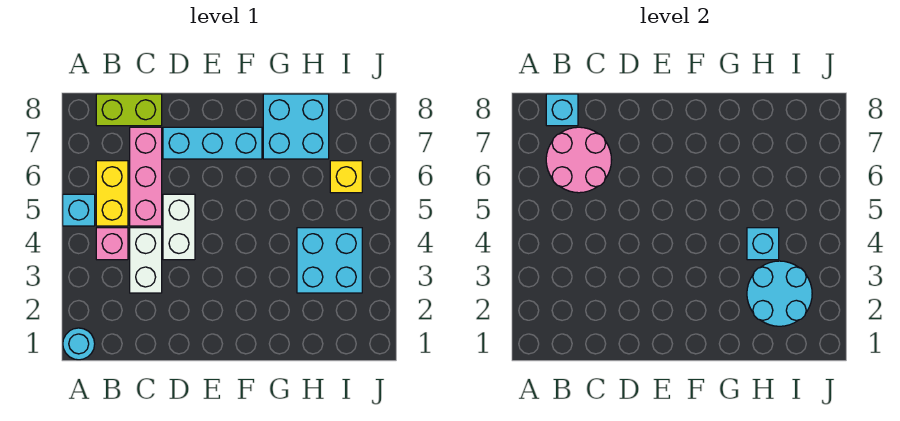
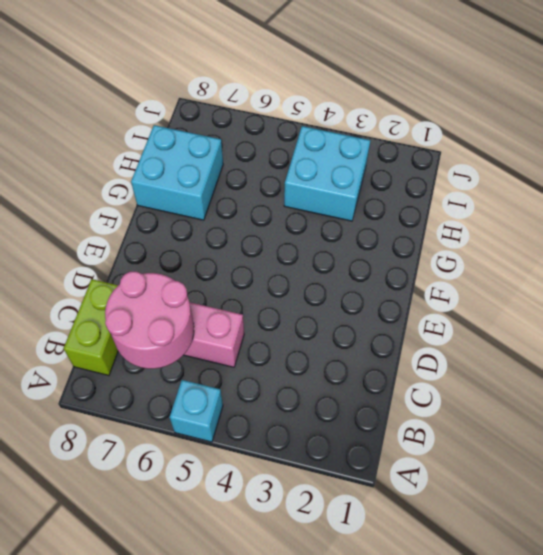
none -> cyan 1x1 round brick [63,328,95,360]
none -> pink 1x1 brick [96,228,128,260]
none -> yellow 1x2 brick [96,161,128,226]

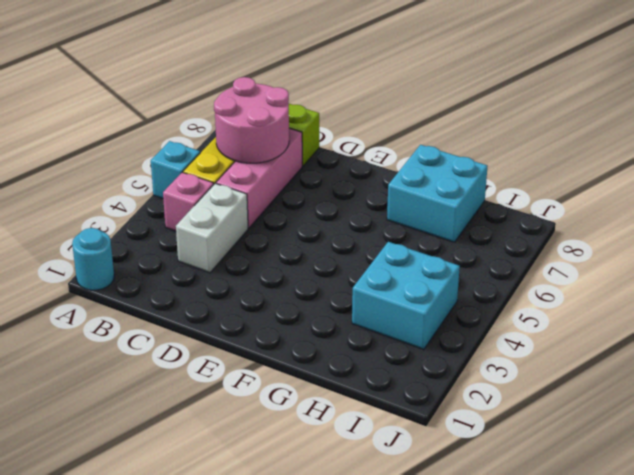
none -> white 1x2 brick [163,194,195,260]
none -> cyan 1x3 brick [163,127,262,159]
none -> yellow 1x1 brick [330,161,362,193]

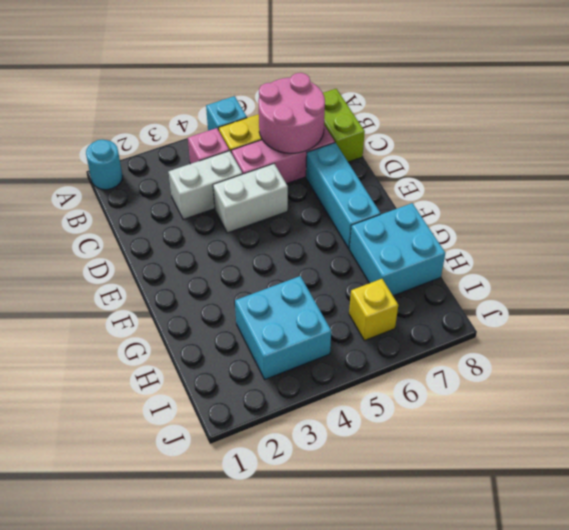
none -> cyan 1x1 brick [546,94,578,126]
none -> cyan 2x2 round brick [747,261,812,326]
none -> cyan 1x1 brick [747,228,779,260]

